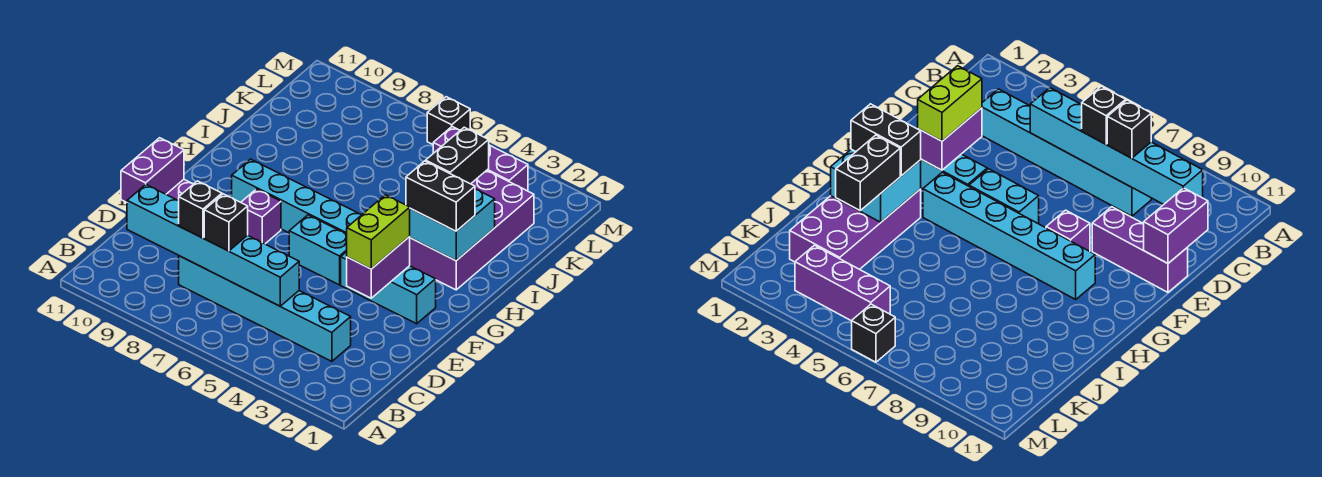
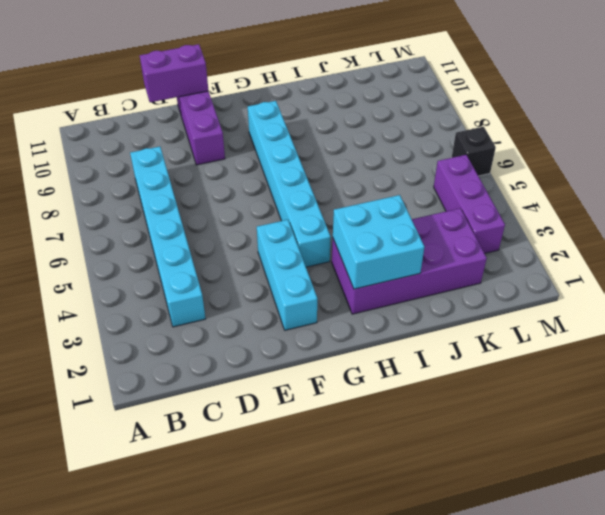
none -> cyan 1x2 brick [289,215,347,285]
none -> purple 1x1 brick [241,189,281,244]
none -> cyan 1x6 brick [127,185,299,306]

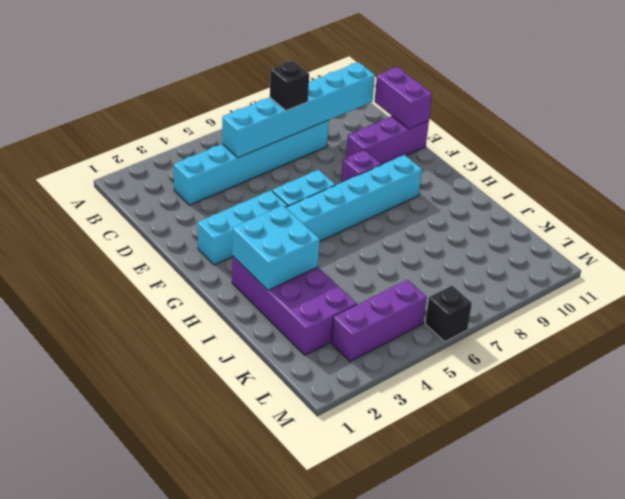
none -> purple 1x2 brick [347,237,410,298]
none -> black 1x1 brick [179,181,222,238]
none -> lime 1x2 brick [347,195,410,269]

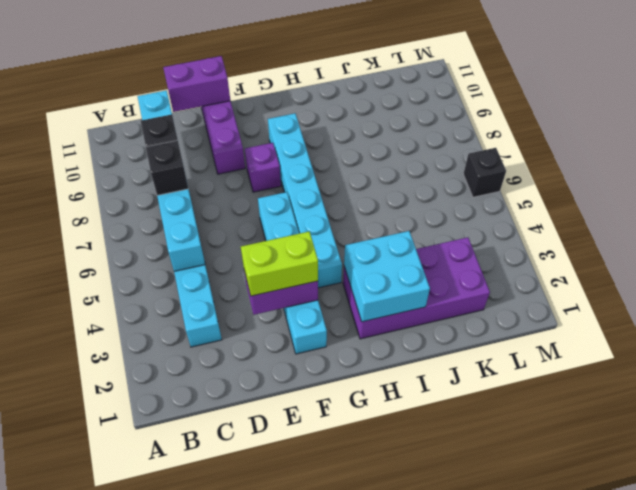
none -> purple 1x3 brick [433,127,528,191]
none -> black 1x2 brick [406,161,475,231]
none -> black 1x2 brick [426,127,489,184]

